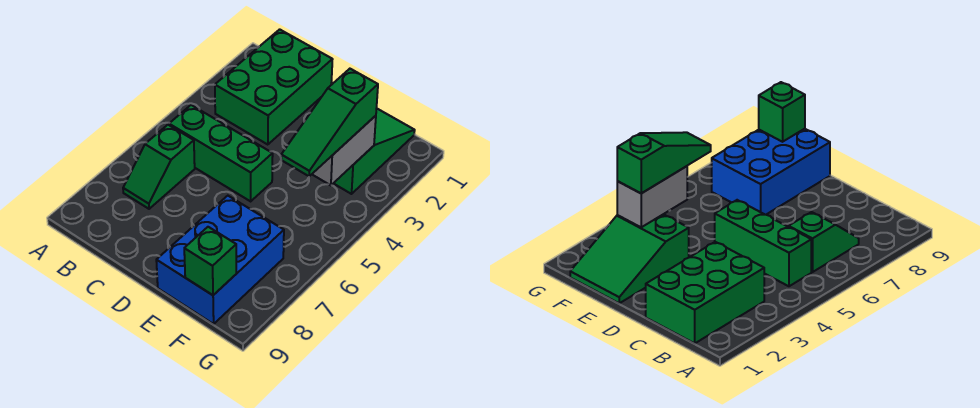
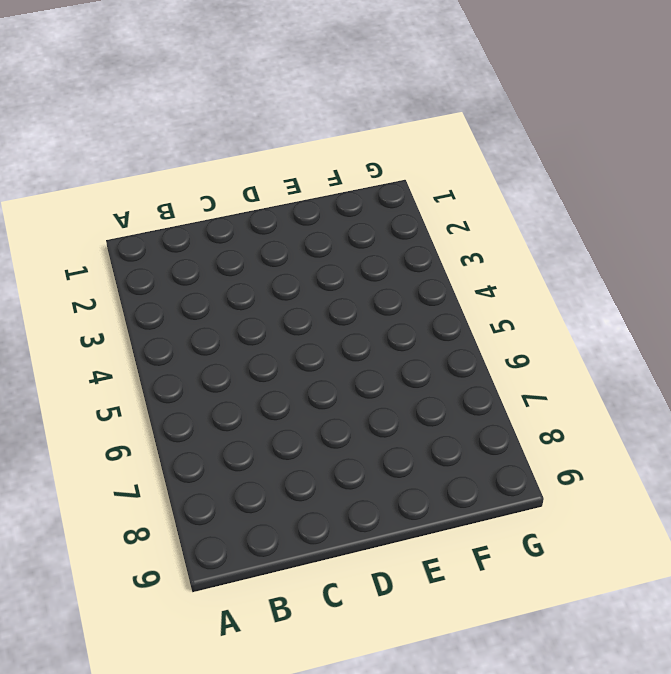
none -> green 2x3 brick [215,29,333,145]
none -> green 1x3 brick [169,105,273,201]

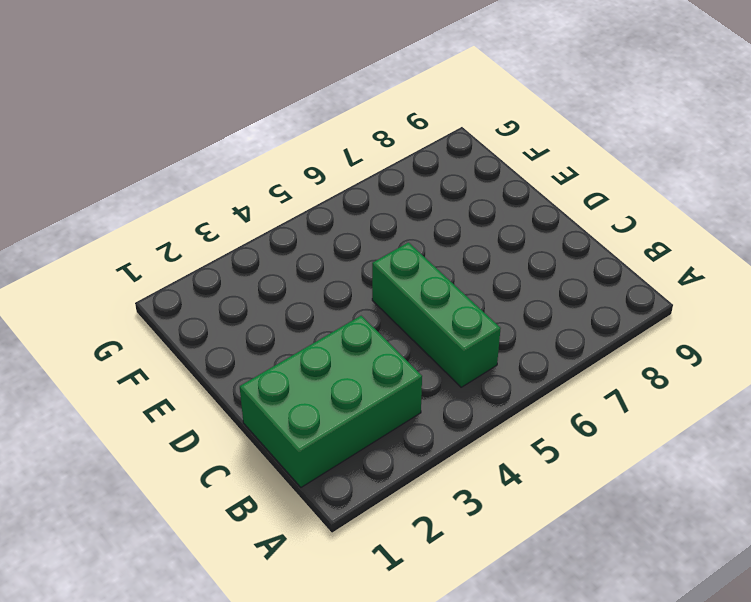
none -> green 1x2 slope [123,125,195,209]
none -> green 2x3 slope [333,108,415,194]

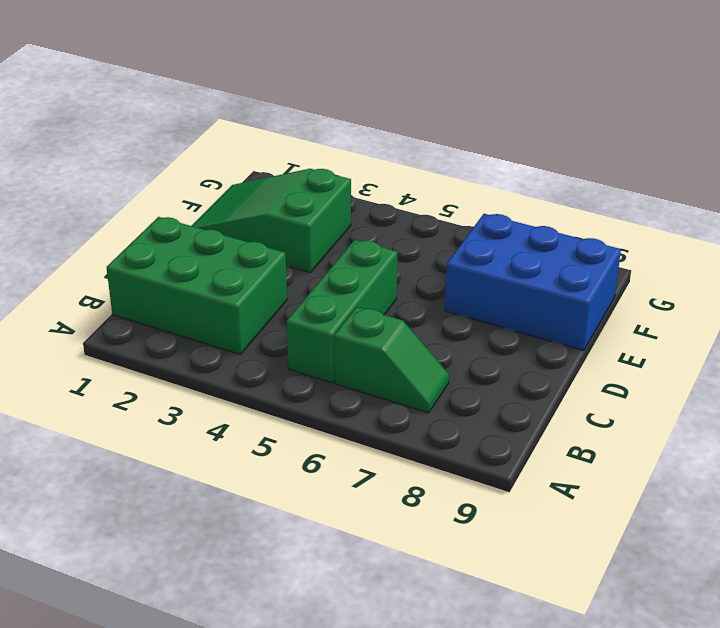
none -> grey 1x2 brick [312,116,376,185]
none -> green 1x1 brick [184,227,236,295]

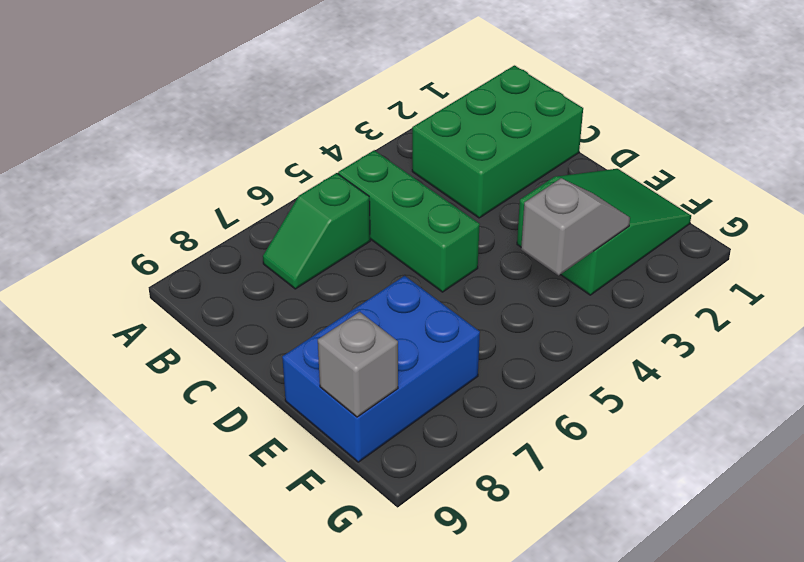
grey 1x2 slope [521,178,630,275] -> grey 1x2 brick [312,116,376,185]
grey 1x1 brick [318,312,398,417] -> green 1x1 brick [184,227,236,295]
none -> green 1x3 slope [281,69,378,176]

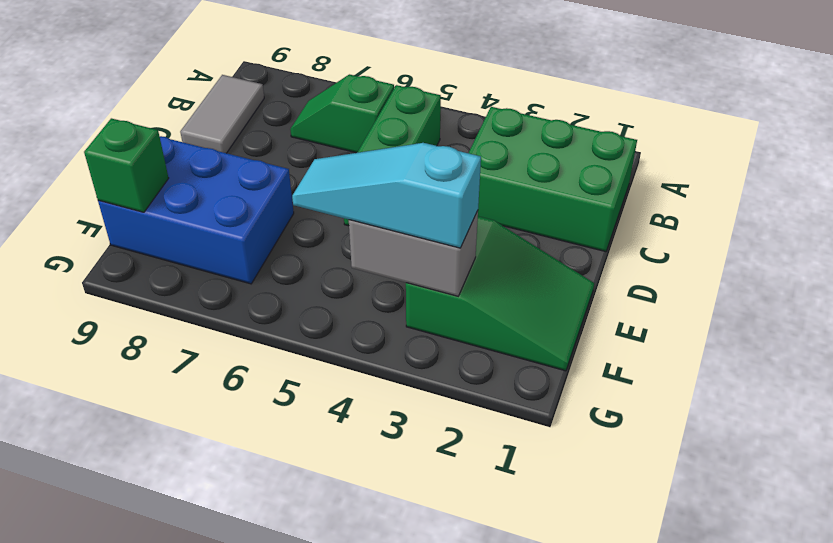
grey 1x2 tile [180,75,264,153] -> none
cyan 1x3 slope [292,143,481,248] -> green 1x3 slope [281,69,378,176]

